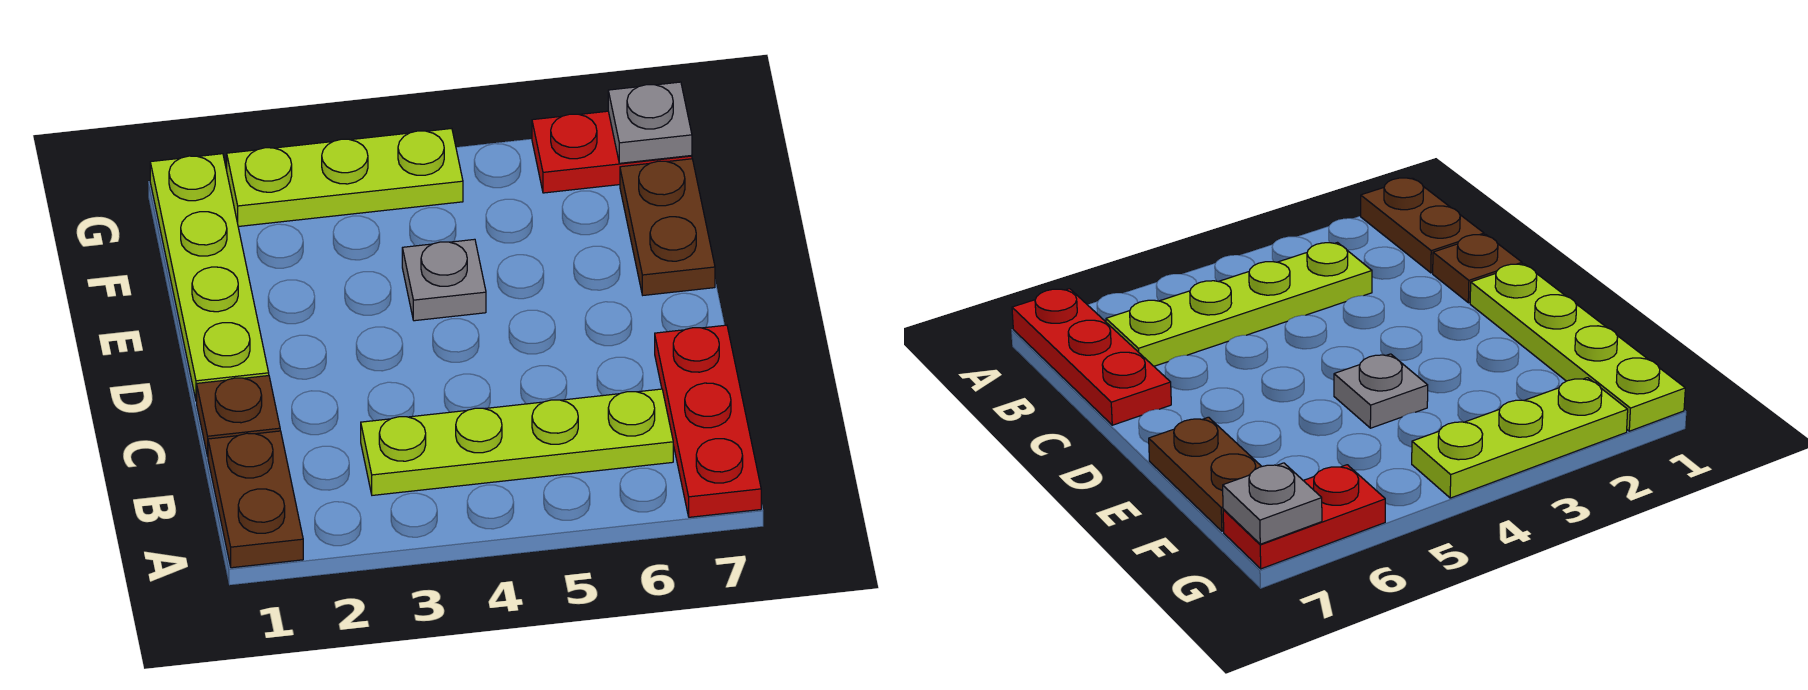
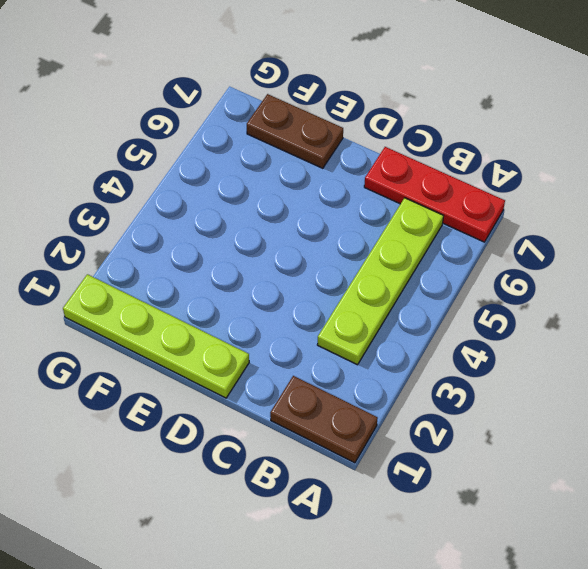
none -> brown 1x1 plate [197,376,280,456]
none -> grey 1x1 plate [402,239,486,321]

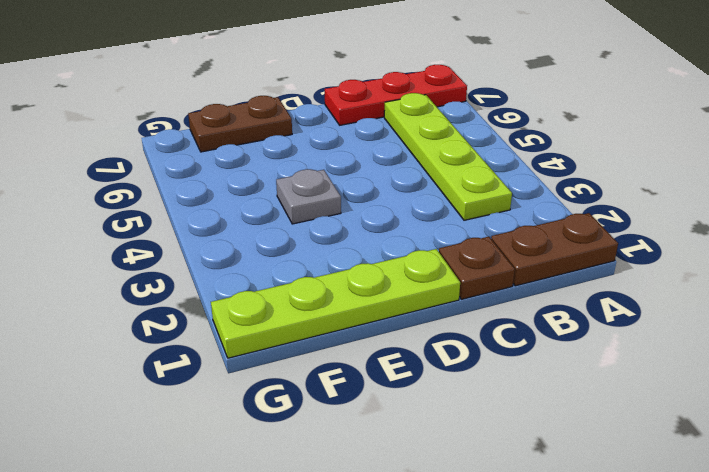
none -> lime 1x3 plate [227,128,463,227]
none -> red 1x2 plate [532,111,692,193]

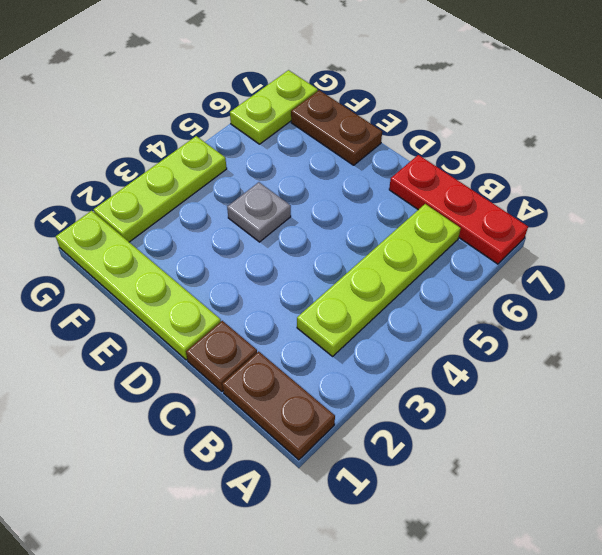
lime 1x2 plate [230,70,318,144] -> red 1x2 plate [532,111,692,193]
none -> grey 1x1 plate [608,82,692,163]

